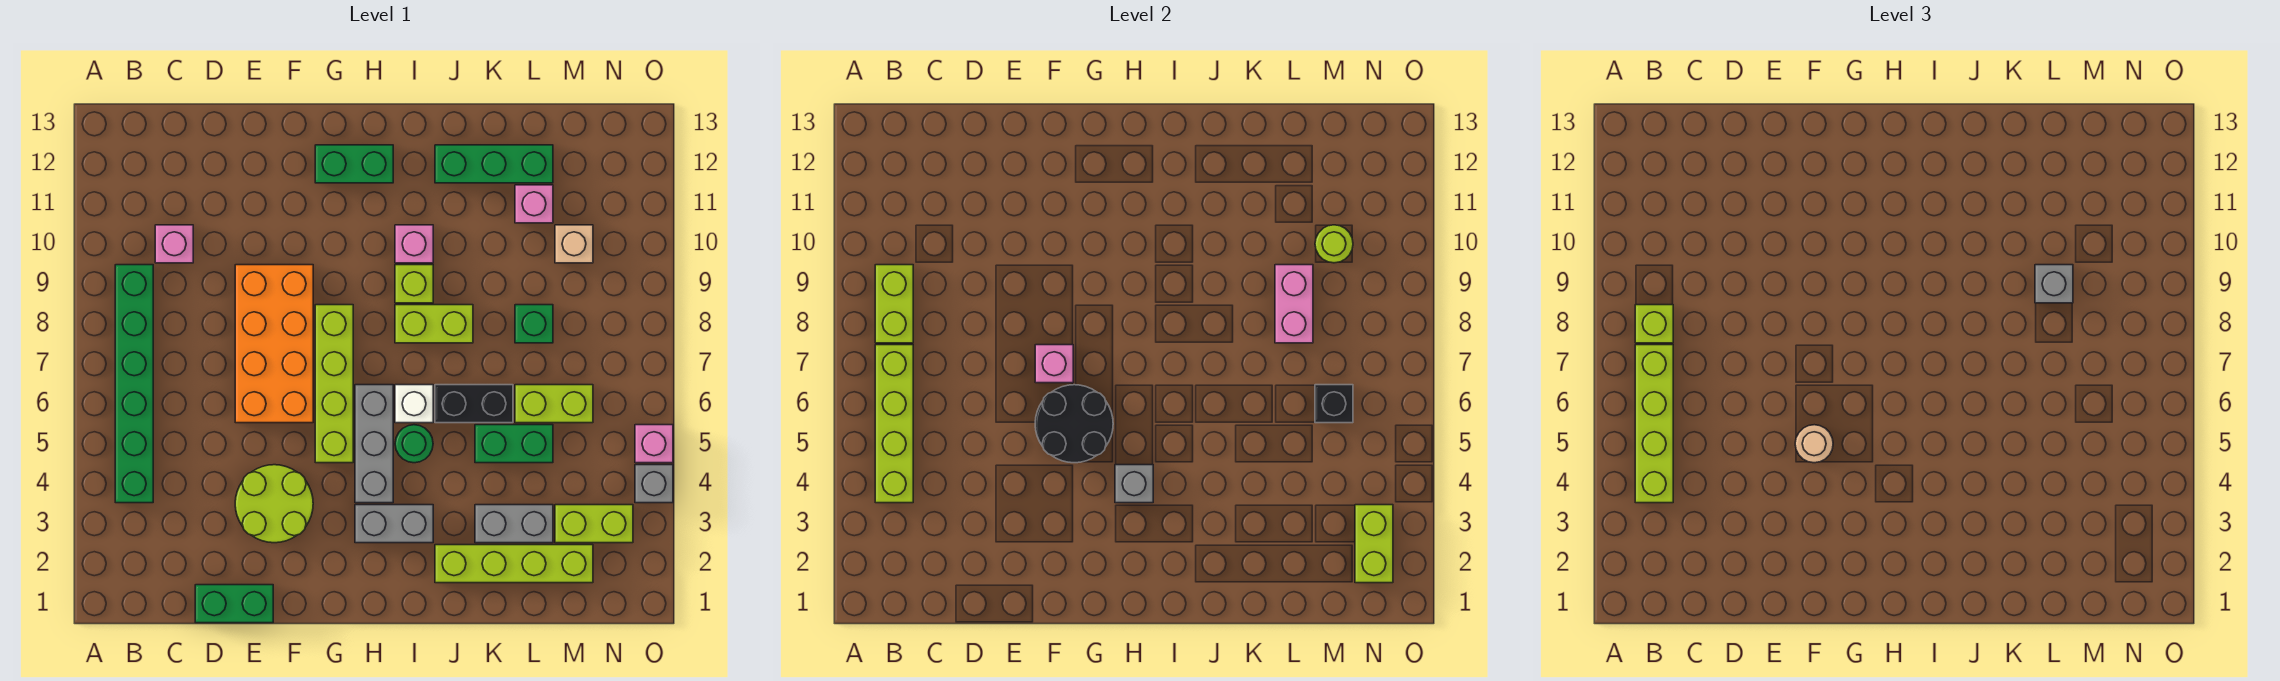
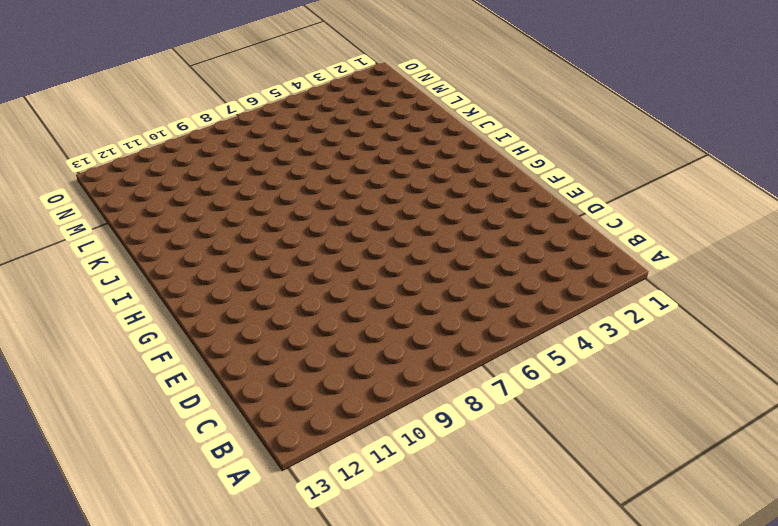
none -> green 1x6 brick [115,265,153,503]
none -> pink 1x1 brick [155,225,193,263]
none -> green 1x2 brick [195,585,273,623]
none -> lime 2x2 round brick [235,465,313,543]

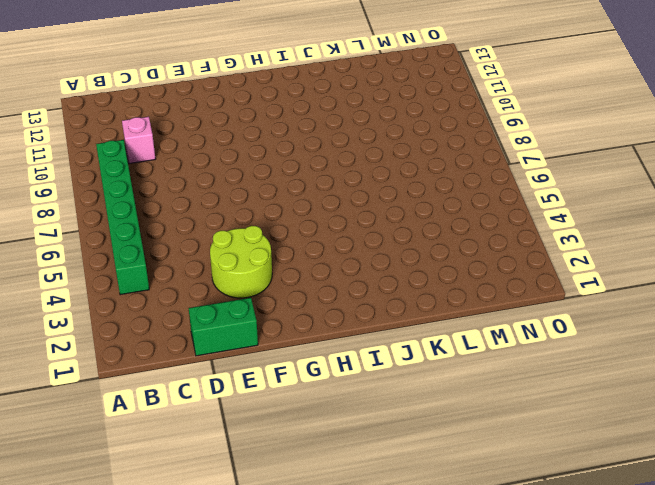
none -> orange 2x4 brick [235,265,313,423]
none -> lime 1x4 brick [315,305,353,463]
none -> green 1x2 brick [315,145,393,183]
none -> grey 1x2 brick [355,505,433,543]

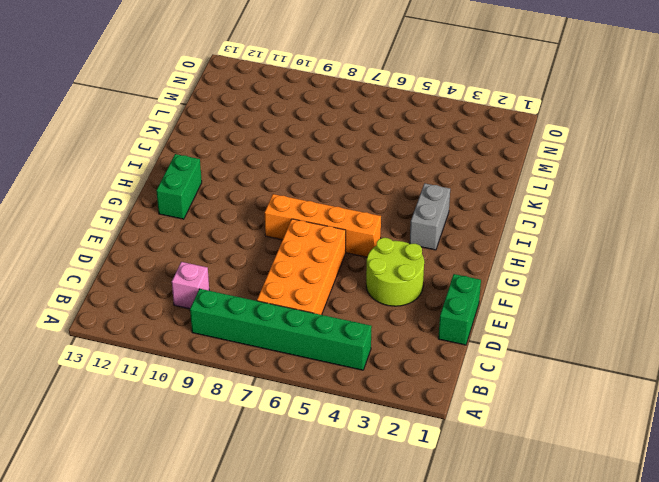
orange 2x4 brick [257,219,346,315] -> orange 2x4 brick turned to [235,265,313,423]
orange 1x4 brick [265,194,381,257] -> lime 1x4 brick [315,305,353,463]
none -> grey 1x3 brick [355,385,393,503]
none -> green 1x1 round brick [395,425,433,463]
none -> white 1x1 brick [395,385,433,423]
none -> lime 1x2 brick [395,305,473,343]

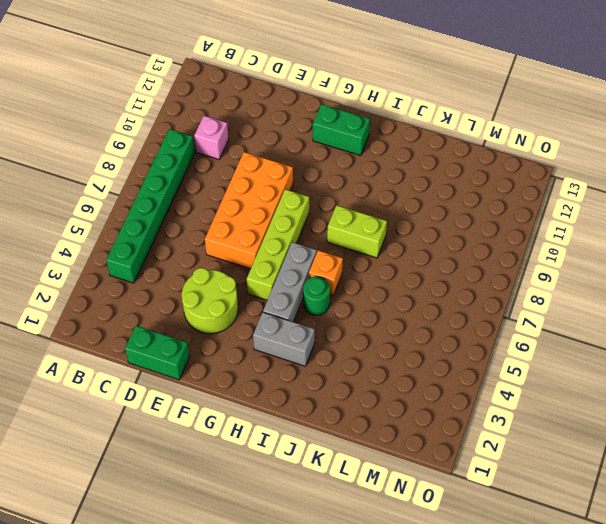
orange 1x1 brick [309,250,343,295] -> white 1x1 brick [395,385,433,423]
none -> lime 1x1 brick [395,265,433,303]
none -> pink 1x1 brick [395,225,433,263]
none -> lime 1x4 brick [435,545,593,583]
none -> black 1x2 brick [435,385,513,423]

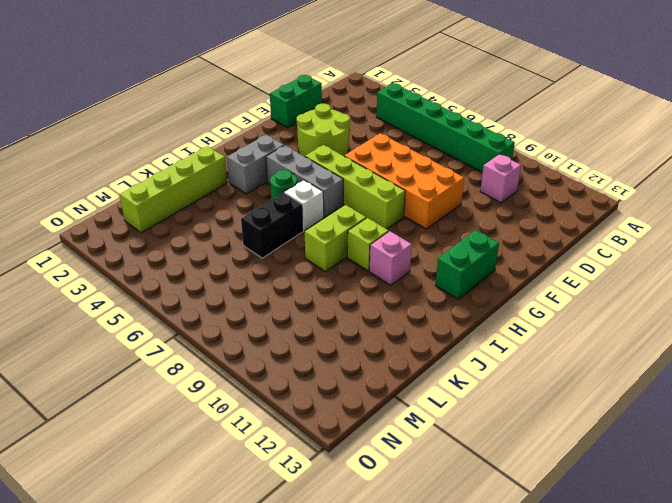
none -> green 1x3 brick [435,145,553,183]
none -> grey 1x2 brick [475,505,553,543]
none -> green 1x2 brick [475,425,553,463]
none -> lime 1x2 brick [515,385,593,423]

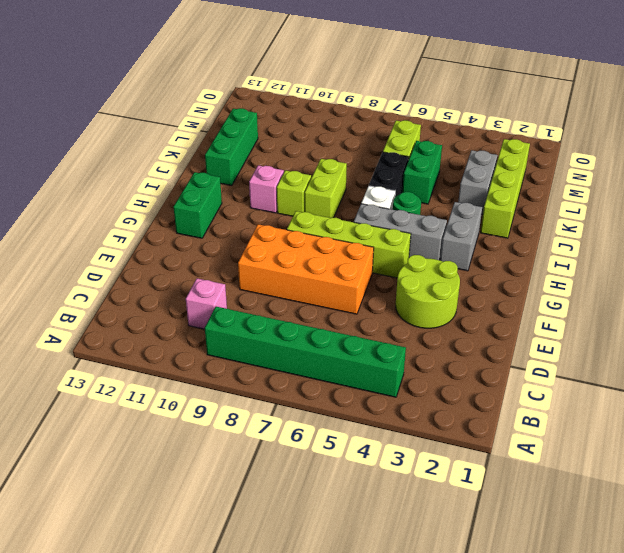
none -> green 1x2 brick [195,585,273,623]
none -> green 1x1 brick [515,305,553,343]
none -> pink 1x1 brick [515,185,553,223]
none -> lime 1x2 brick [555,505,633,543]

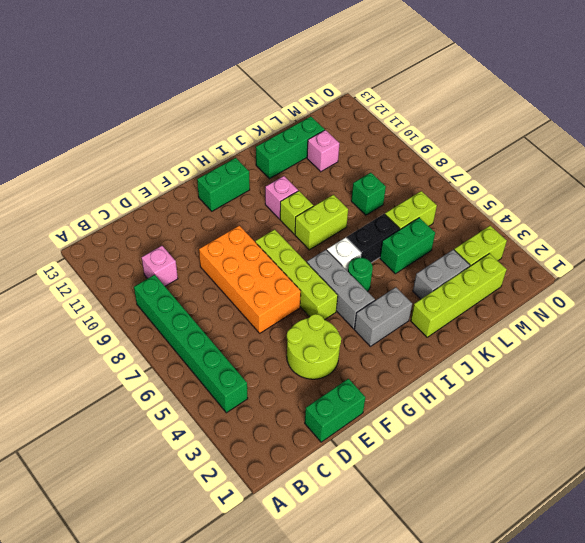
none -> tan 1x1 brick [555,225,593,263]
none -> grey 1x1 brick [635,465,673,503]
none -> pink 1x1 brick [635,425,673,463]
none -> lime 1x4 brick [875,345,913,503]

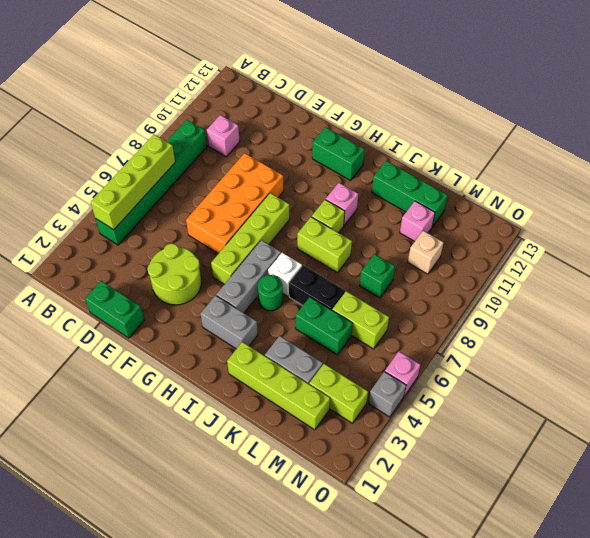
none -> lime 1x2 brick [875,265,913,343]
none -> black 2x2 round brick [1035,385,1113,463]
none -> pink 1x1 brick [1035,345,1073,383]
none -> grey 1x1 brick [1115,465,1153,503]

